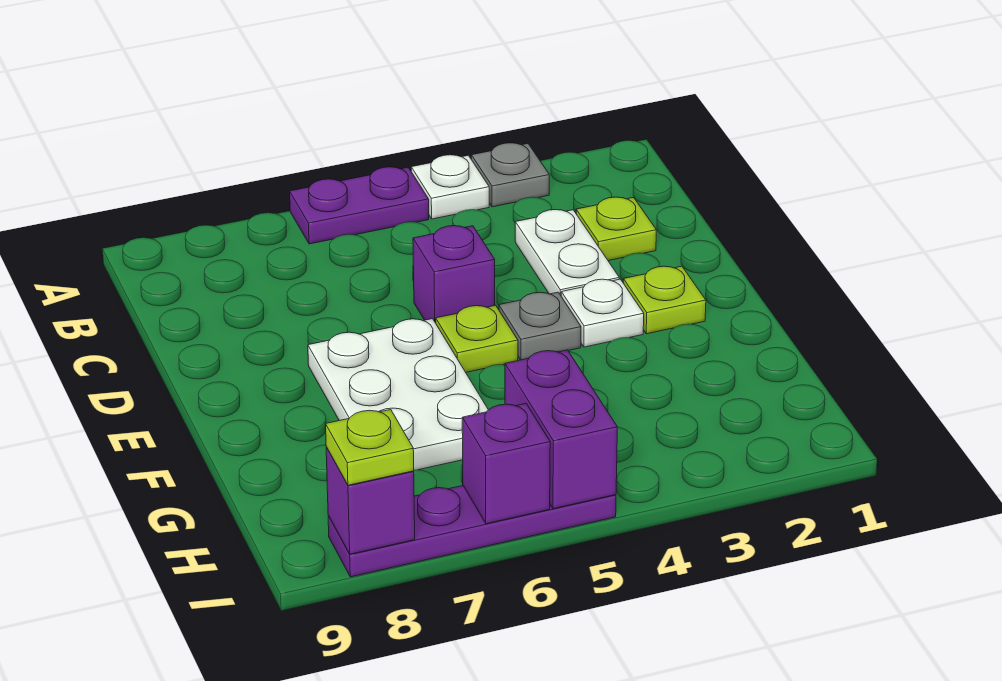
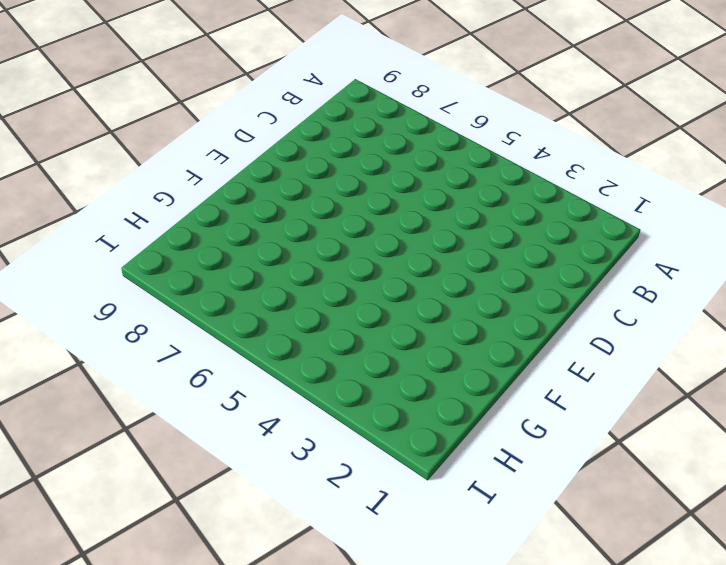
none -> grey 1x1 plate [471,143,549,207]
none -> white 1x1 plate [411,155,489,219]
none -> purple 1x2 plate [290,167,429,244]

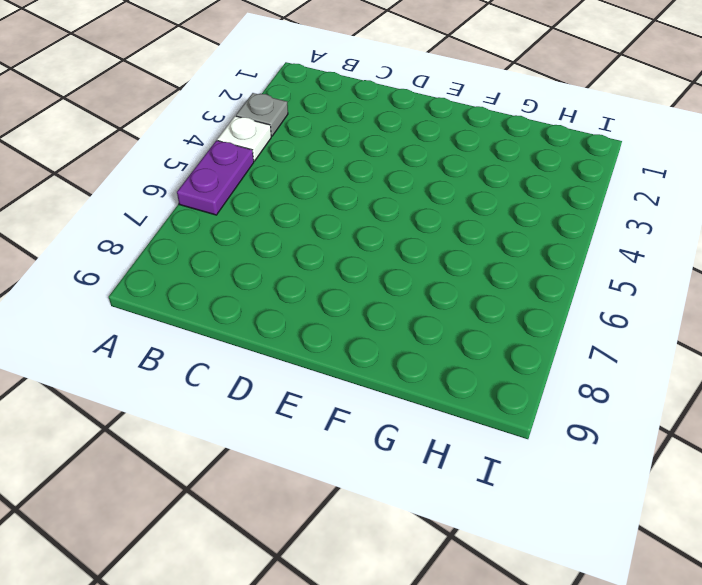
none -> lime 1x1 plate [576,197,656,261]
none -> white 1x2 plate [515,210,619,295]
none -> purple 1x1 brick [413,226,495,323]

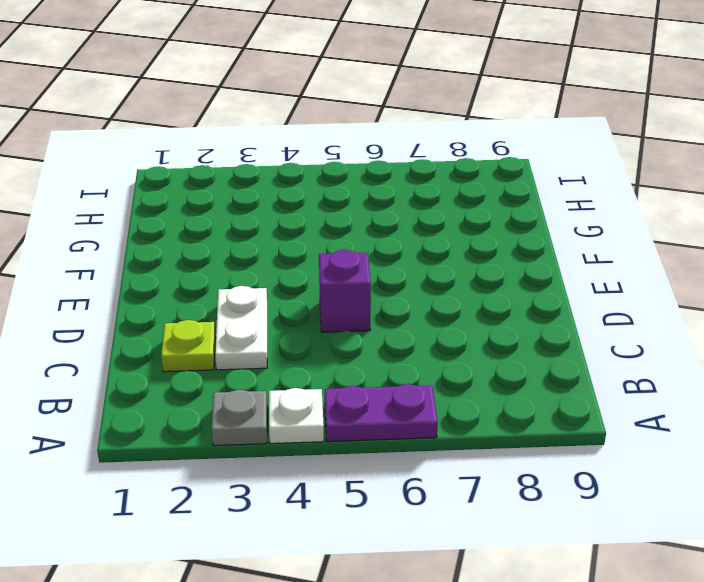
none -> lime 1x1 plate [623,266,706,334]
none -> white 1x1 plate [561,279,644,347]
none -> grey 1x1 plate [499,292,581,360]

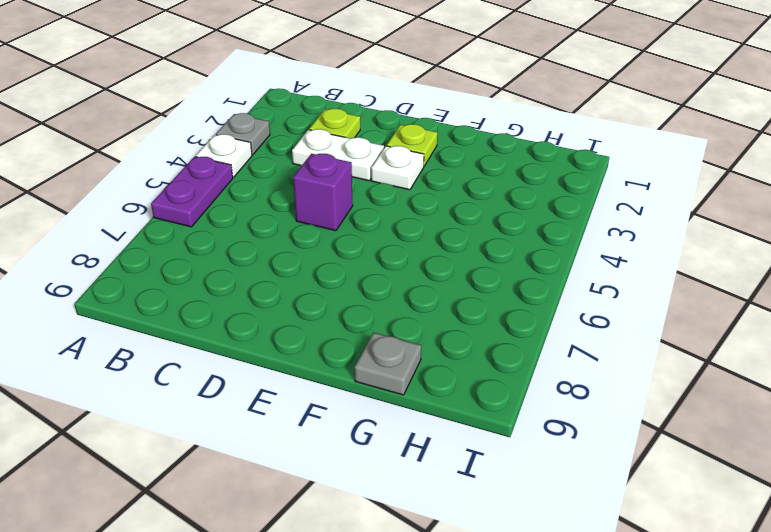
grey 1x1 plate [355,333,421,395] -> grey 1x1 plate moved to [499,292,581,360]
none -> lime 1x1 plate [436,305,518,372]
none -> white 2x3 plate [308,319,488,470]
none -> purple 1x4 plate [328,486,616,577]

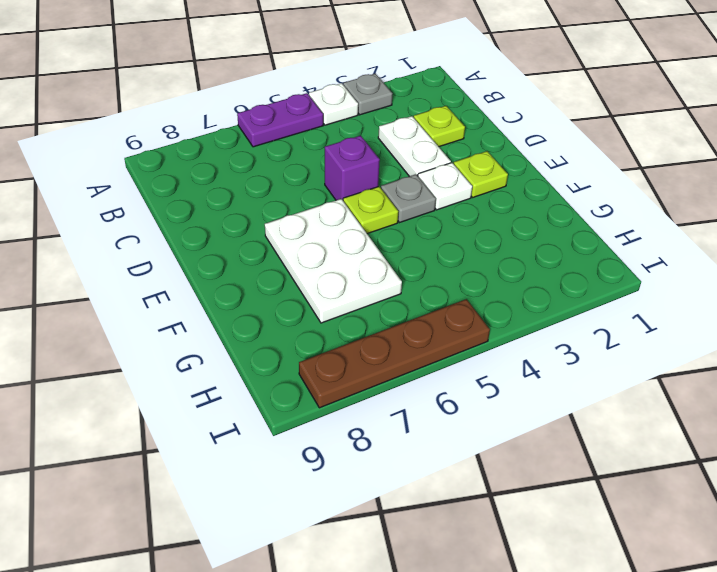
brown 1x4 plate [299,299,490,408] -> purple 1x4 plate [328,486,616,577]
none -> purple 1x2 brick [505,350,617,509]
none -> purple 1x1 brick [462,404,550,524]
none -> purple 1x1 brick [326,447,415,554]

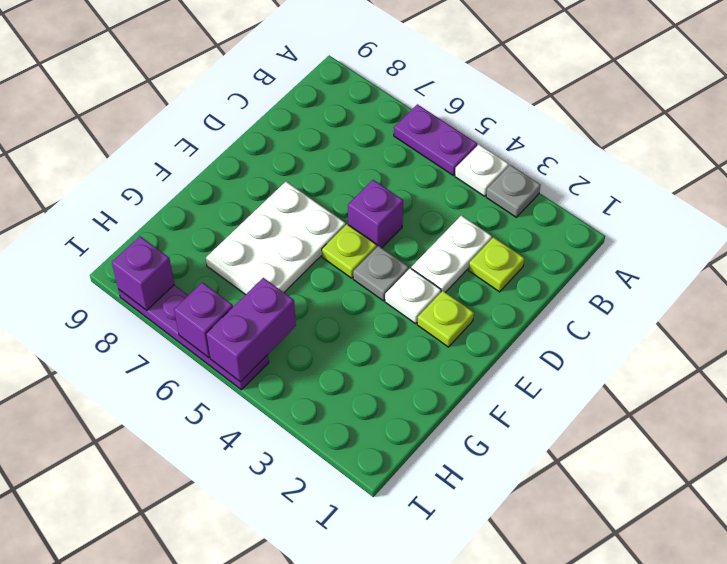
none -> lime 1x1 plate [326,410,414,485]

